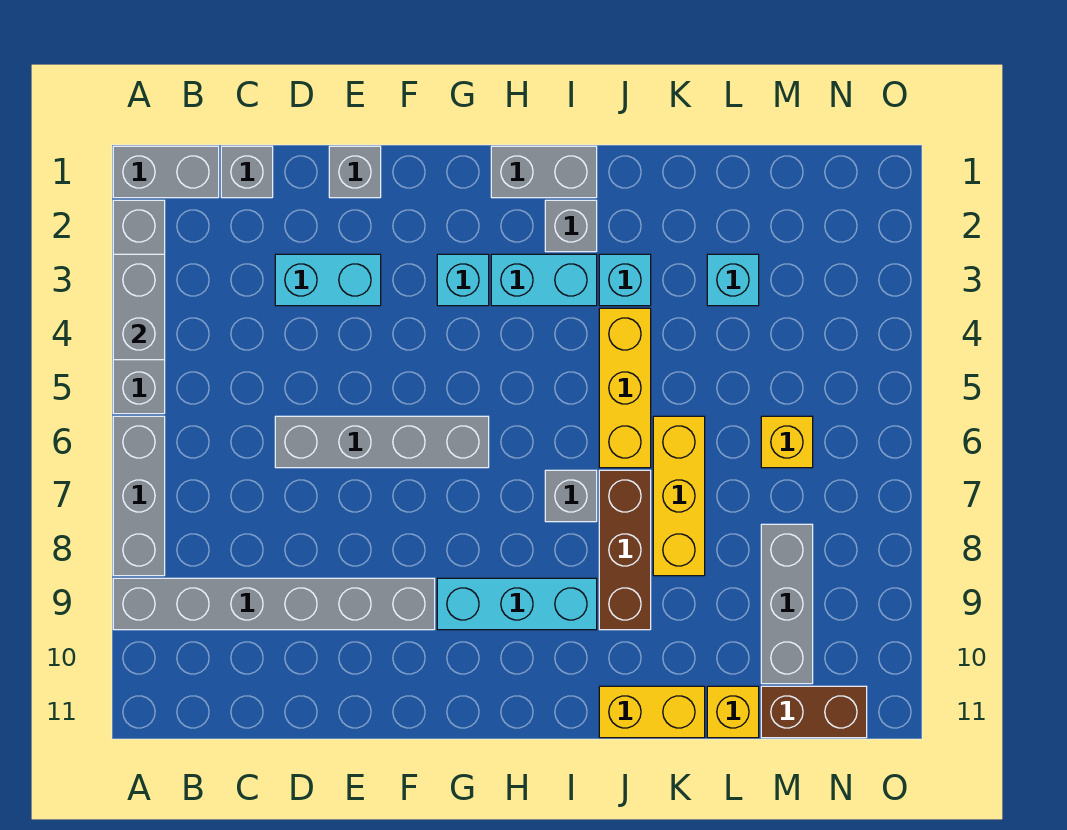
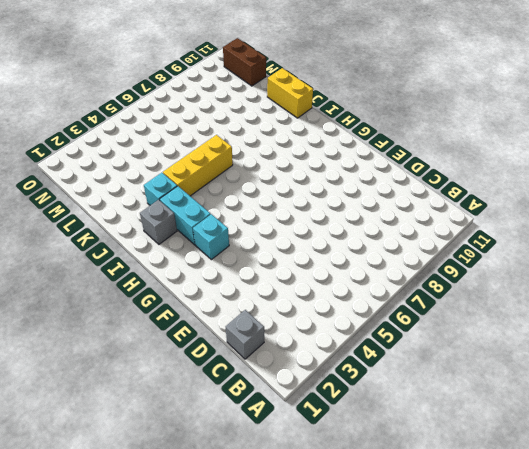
none -> grey 1x2 brick [113,146,219,198]
none -> grey 1x4 brick [113,200,165,414]
none -> grey 1x3 brick [113,416,165,576]

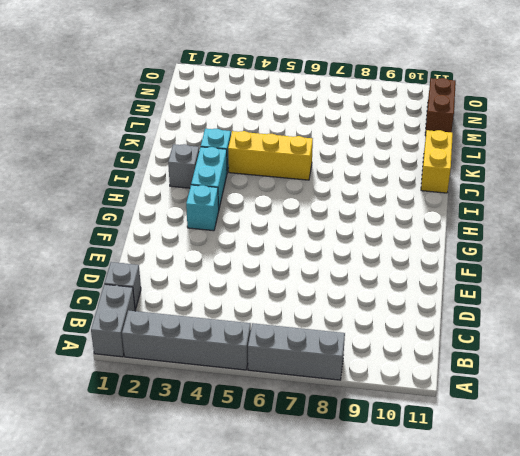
none -> grey 1x6 brick [113,578,435,630]
none -> cyan 1x2 brick [275,254,381,306]
none -> grey 1x4 brick [275,416,489,468]

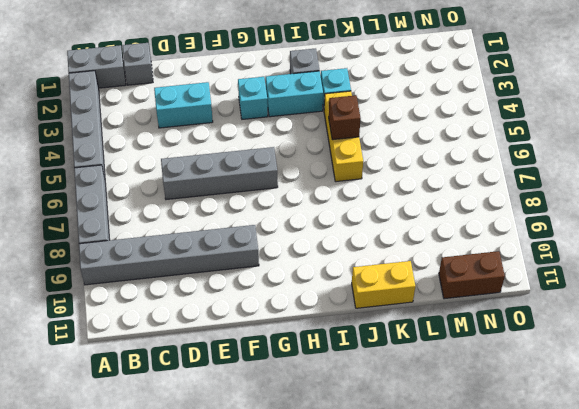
brown 1x1 brick [329,95,361,140] -> none
none -> grey 1x1 brick [329,146,381,198]
none -> cyan 1x3 brick [437,578,597,630]
none -> grey 1x2 brick [491,146,597,198]

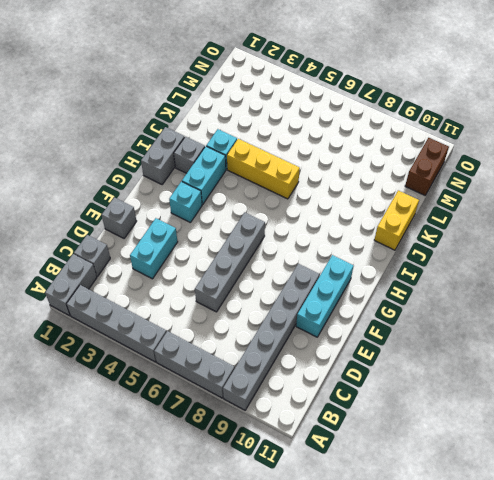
cyan 1x3 brick [296,255,354,337] -> cyan 1x3 brick moved to [437,578,597,630]
none -> grey 1x1 brick [545,470,597,522]
none -> brown 1x3 brick [599,470,651,630]
none -> yellow 1x3 brick [653,416,705,576]

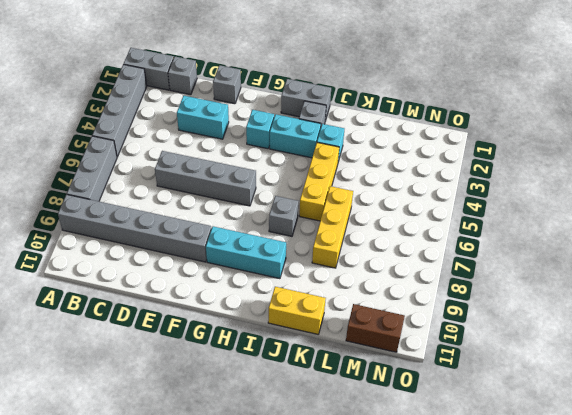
none -> brown 1x3 brick [599,470,651,630]
none -> cyan 1x1 brick [707,254,759,306]
none -> yellow 1x1 brick [707,686,759,738]

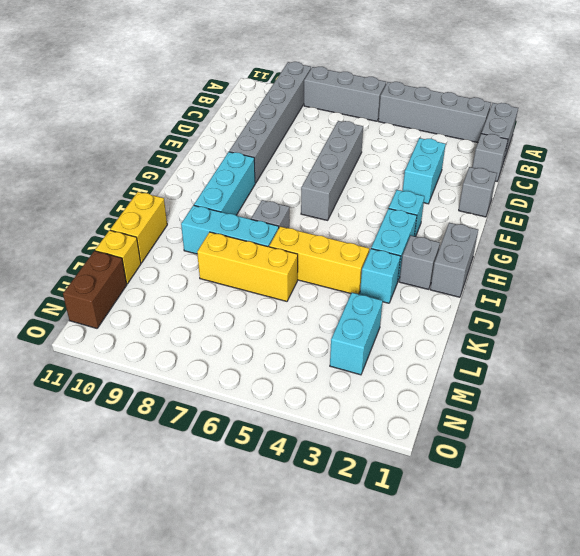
cyan 1x3 brick [181,205,279,254] -> brown 1x3 brick [599,470,651,630]
cyan 1x2 brick [330,293,383,375] -> cyan 1x1 brick [707,254,759,306]
none -> yellow 1x1 brick [761,416,813,468]
none -> grey 1x3 brick [761,524,813,684]
none -> grey 1x2 brick [113,254,165,360]

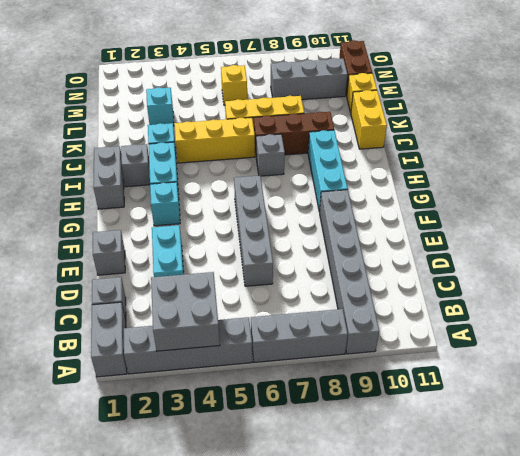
grey 2x2 brick [151,272,220,351] -> grey 1x2 brick [113,254,165,360]

